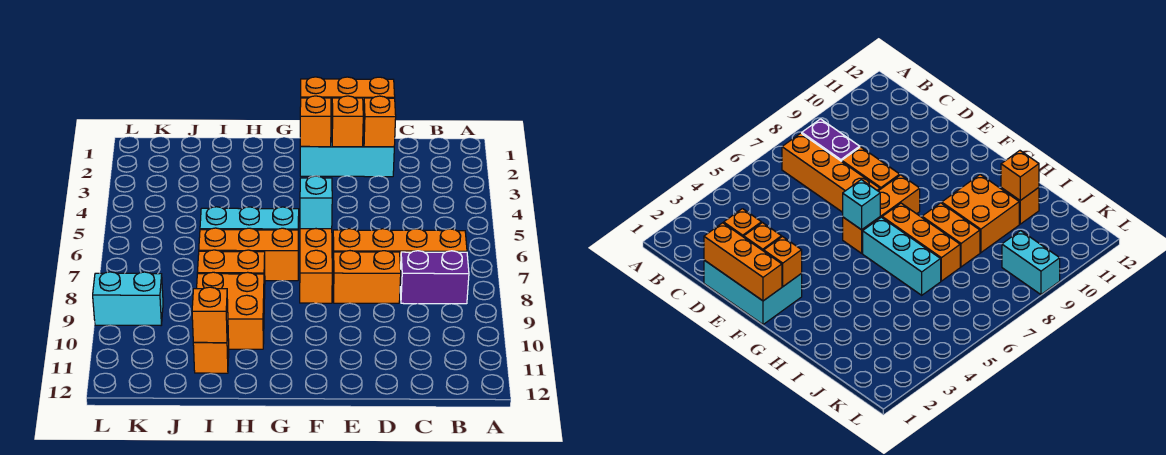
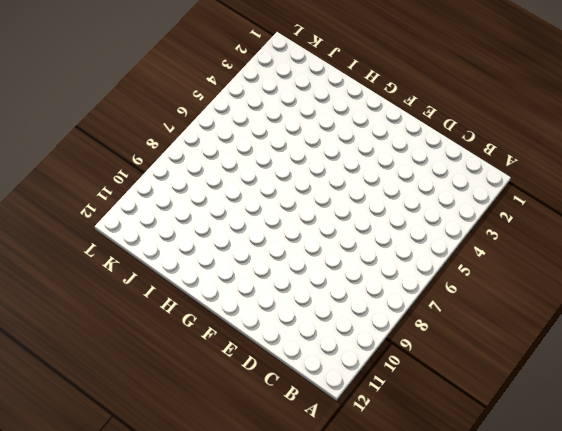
none -> orange 1x4 brick [333,229,467,269]
none -> purple 1x2 brick [400,251,469,304]
none -> cyan 2x3 brick [300,127,394,177]

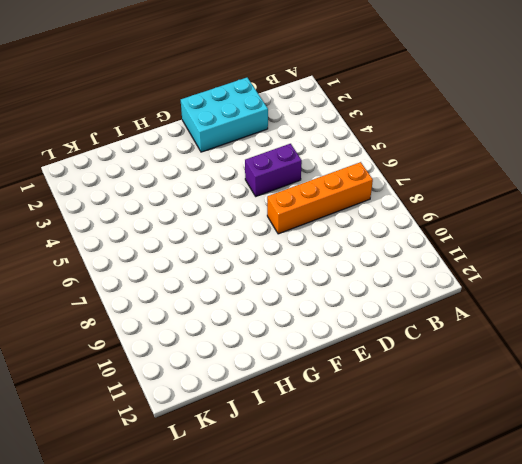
purple 1x2 brick [245,144,302,196] -> purple 1x2 brick moved to [400,251,469,304]
none -> orange 1x2 brick [333,251,401,303]
none -> orange 1x3 brick [300,229,332,303]
none -> cyan 1x3 brick [200,207,299,230]

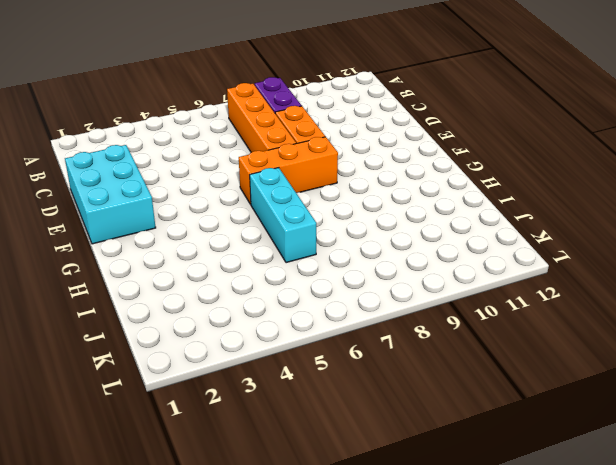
none -> orange 1x3 brick [199,228,298,281]
none -> orange 1x2 brick [197,250,265,299]
none -> orange 2x2 brick [197,272,264,349]

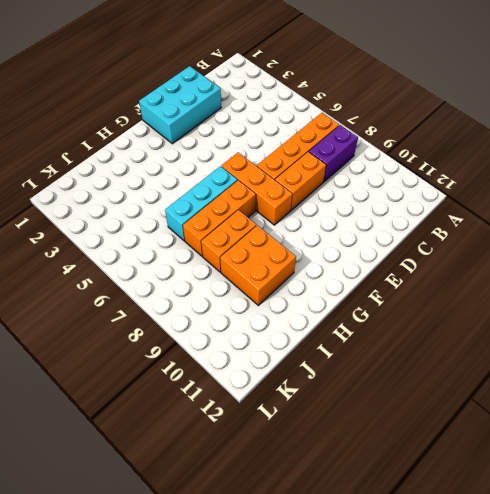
none -> orange 1x1 brick [193,332,229,373]
none -> cyan 1x2 brick [93,272,163,325]
none -> orange 1x3 brick [301,77,395,127]

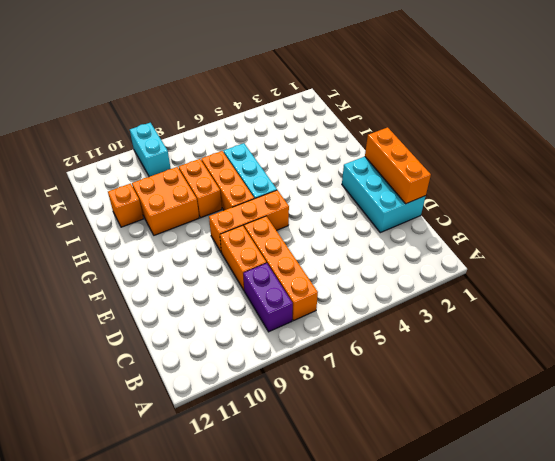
none -> orange 1x1 brick [364,96,396,147]
none -> orange 1x1 brick [332,96,363,147]
none -> orange 1x1 brick [300,96,331,147]

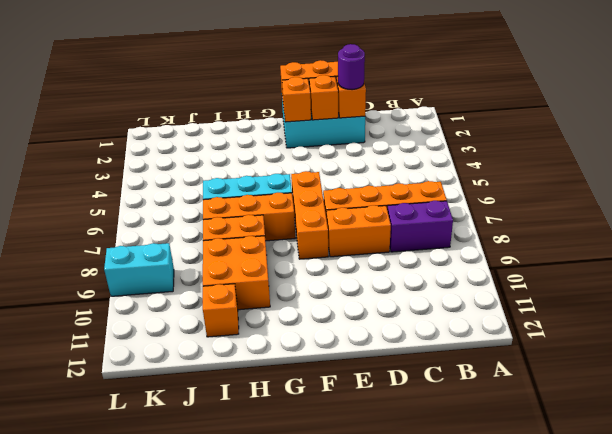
purple 1x1 round brick [338,44,365,90] -> none
none -> cyan 1x1 brick [300,176,332,229]
none -> orange 1x1 brick [192,287,228,343]

